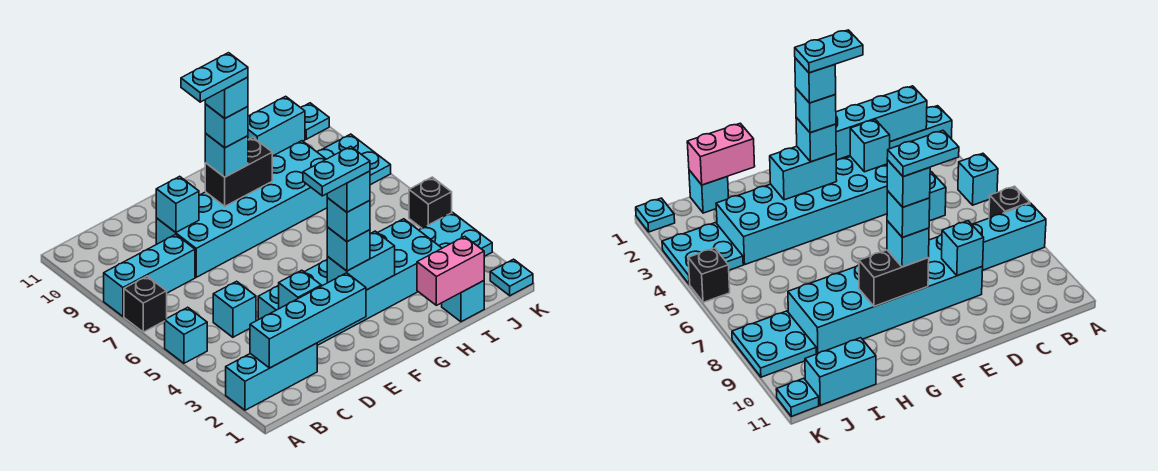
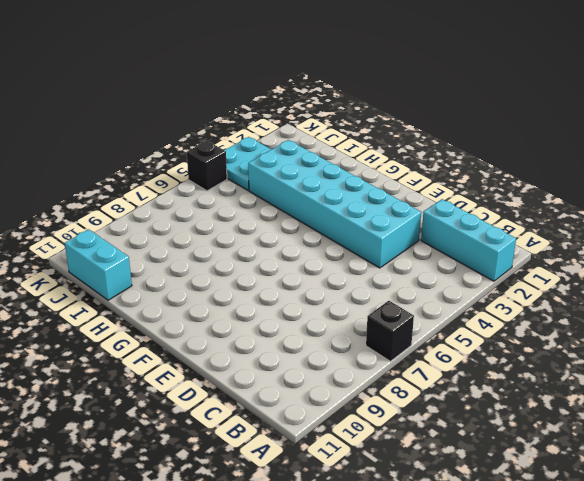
none -> cyan 1x1 brick [165,307,207,363]
none -> cyan 1x3 brick [104,234,195,316]
none -> cyan 1x1 brick [213,281,256,337]

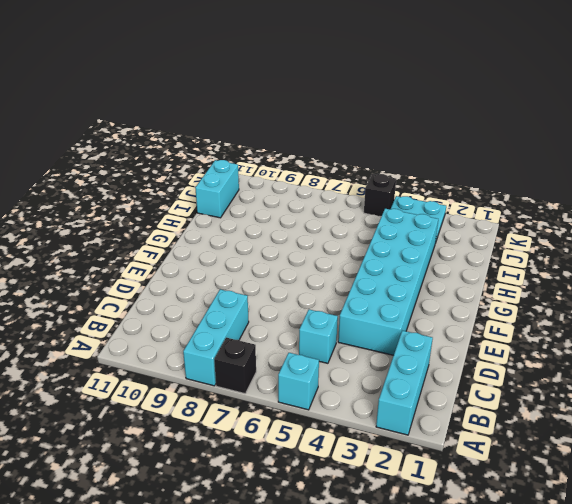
none -> cyan 2x6 brick [156,141,327,277]
none -> cyan 1x1 brick [442,281,484,322]
none -> cyan 2x2 plate [318,134,391,185]

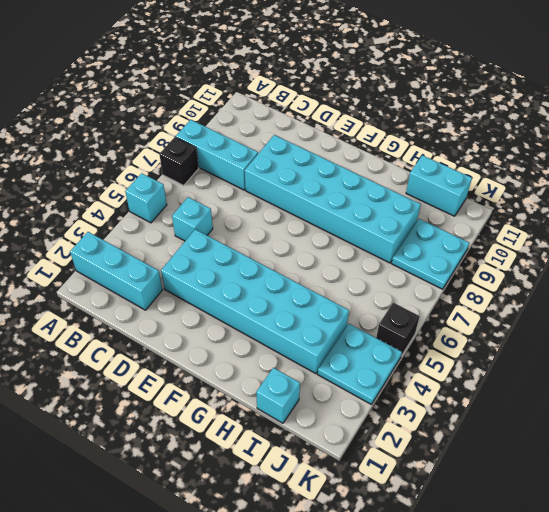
none -> cyan 1x1 plate [490,259,533,296]
none -> cyan 1x1 plate [301,103,329,139]
none -> cyan 1x4 brick [250,273,366,368]

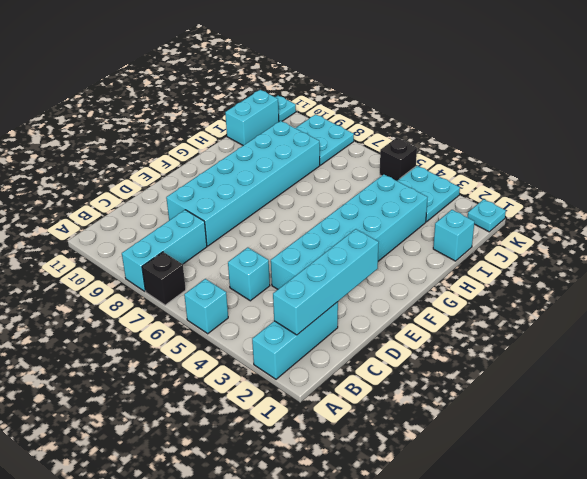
none -> cyan 1x1 brick [279,270,321,309]
none -> cyan 1x1 brick [156,176,199,232]
none -> cyan 1x2 brick [327,231,395,290]

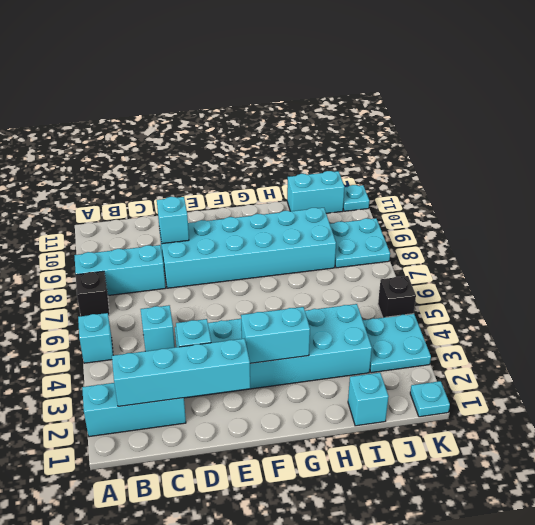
none -> black 1x2 brick [205,138,272,206]
none -> pink 1x2 brick [417,236,484,305]
none -> cyan 1x1 brick [327,227,370,271]

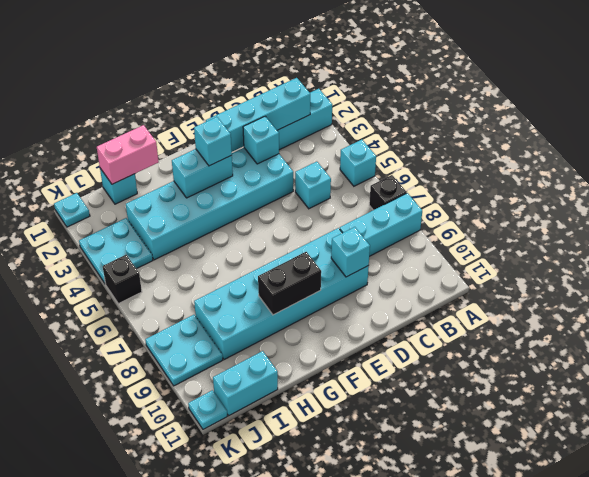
none -> cyan 1x1 brick [205,134,248,177]
none -> cyan 1x1 brick [327,198,370,242]
none -> cyan 1x1 brick [205,104,248,148]

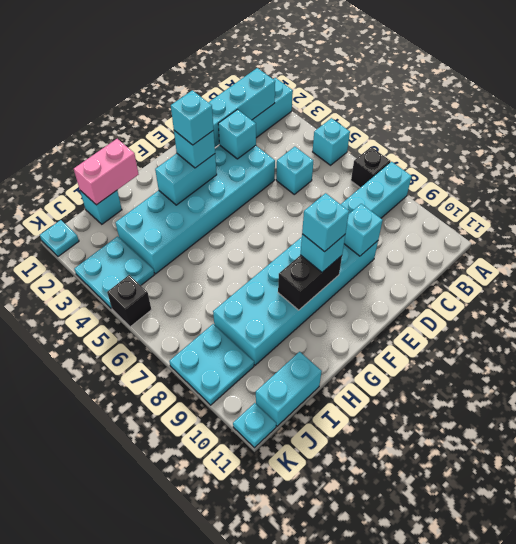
none -> cyan 1x1 brick [327,171,370,212]
none -> cyan 1x1 brick [205,77,248,118]
none -> cyan 1x2 plate [303,146,370,196]

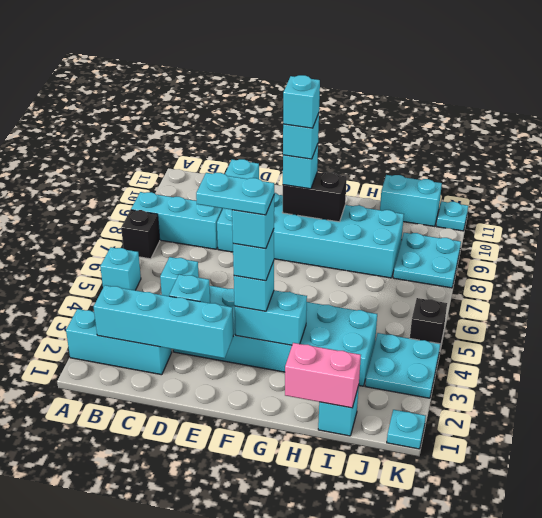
none -> cyan 1x2 plate [181,53,248,102]

